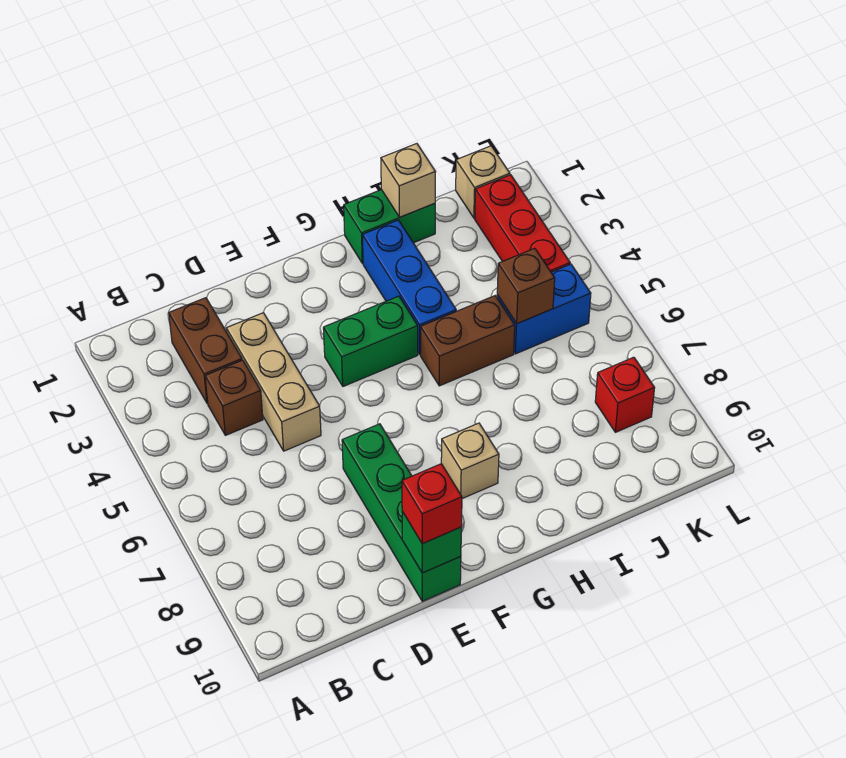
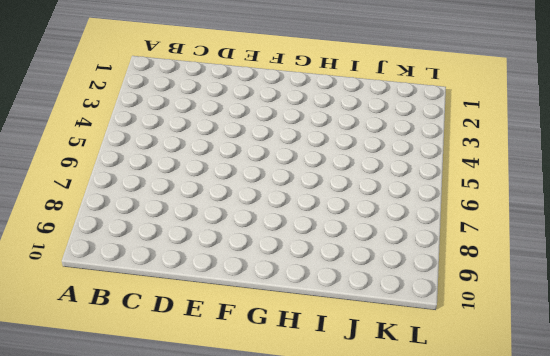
none -> brown 1x2 brick [169,298,242,404]
none -> brown 1x1 brick [205,360,263,435]
none -> tan 1x3 brick [226,313,321,451]

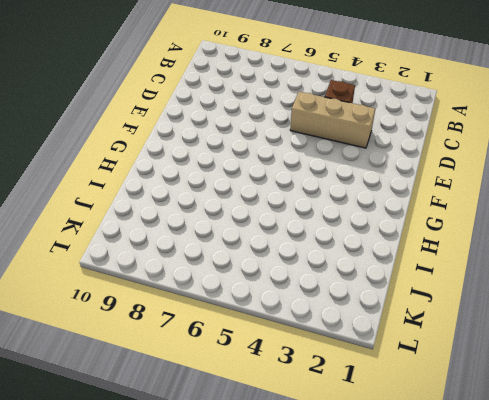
none -> brown 1x2 brick [169,298,242,404]
none -> green 1x4 brick [342,424,461,601]
none -> green 1x2 brick [323,296,418,386]

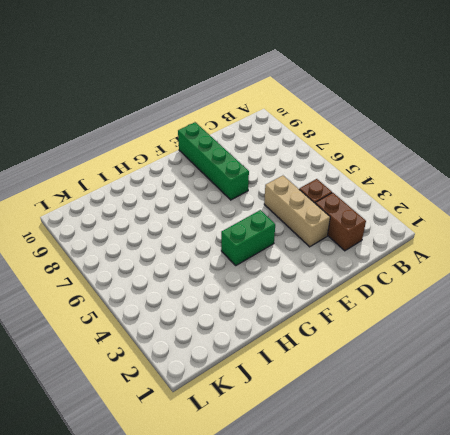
none -> tan 1x1 brick [441,423,499,499]
none -> green 1x2 brick [344,190,435,263]
none -> blue 1x3 brick [362,220,456,354]

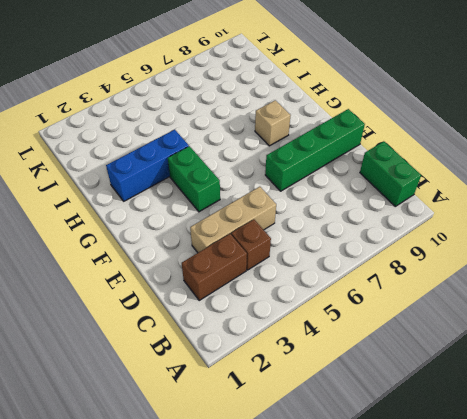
green 1x2 brick [360,141,421,206] -> green 1x2 brick moved to [344,190,435,263]
none -> brown 1x2 brick [421,296,515,386]
none -> blue 1x2 brick [497,264,591,354]
none -> tan 1x1 brick [456,146,510,218]

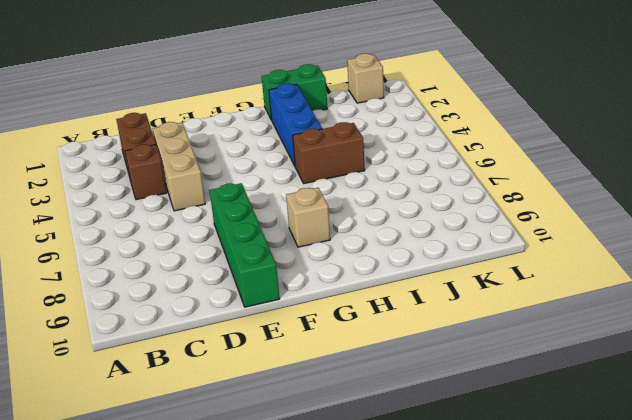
none -> green 1x2 brick [323,296,418,386]
none -> blue 1x2 brick [497,264,591,354]
none -> red 1x3 brick [475,175,570,272]

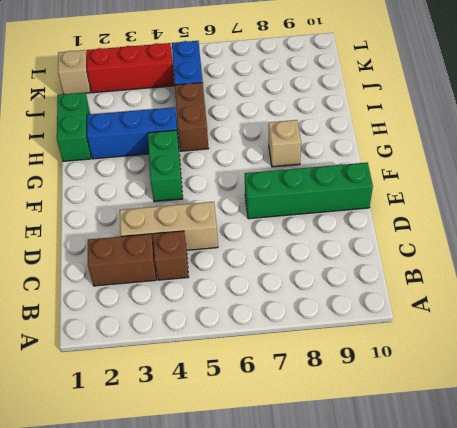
none -> red 1x1 brick [595,357,655,432]
none -> green 1x1 brick [402,512,461,573]
none -> tan 1x1 brick [381,144,435,217]

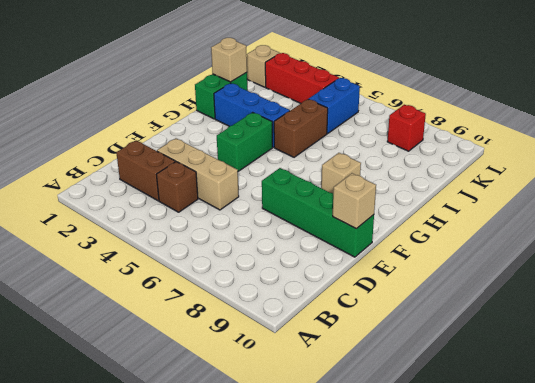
tan 1x1 brick [333,173,376,228] -> green 1x1 brick [402,512,461,573]
none -> brown 1x1 brick [497,248,555,324]
none -> red 1x1 brick [402,464,462,544]

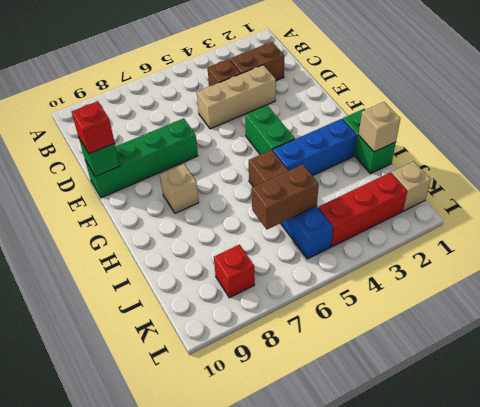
brown 1x2 brick [252,164,319,229] -> brown 1x1 brick [497,248,555,324]

